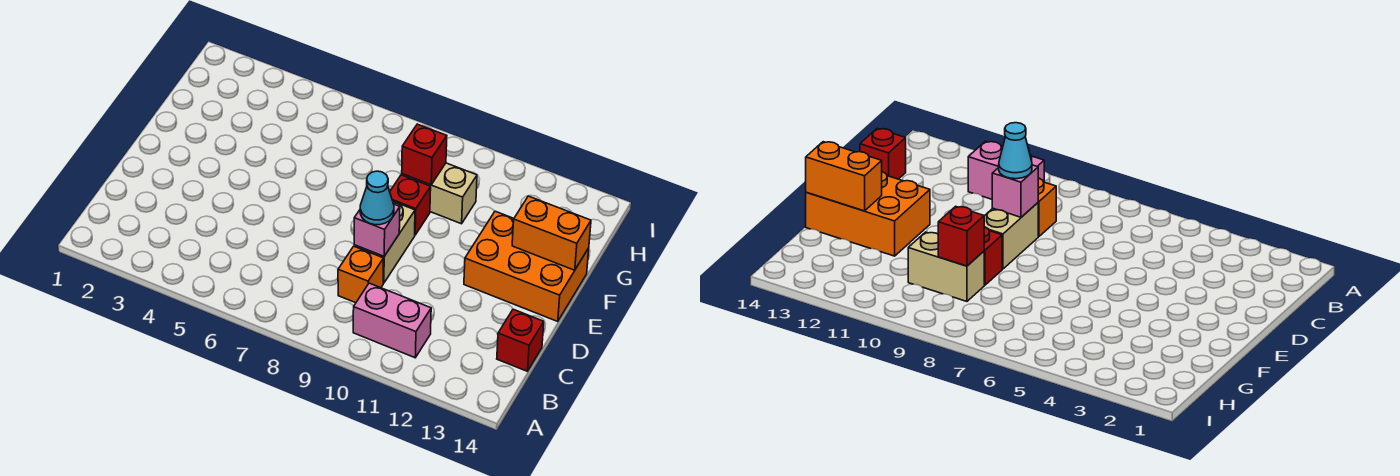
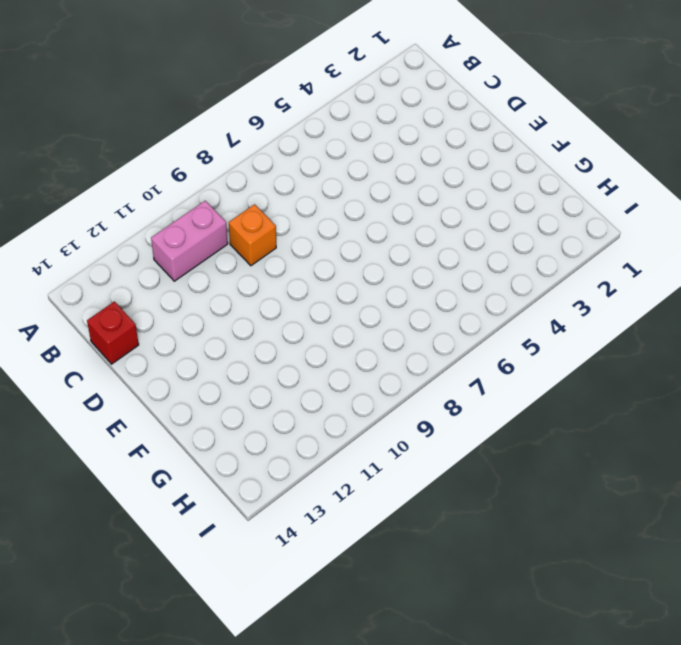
none -> tan 1x2 brick [354,202,415,283]
none -> orange 2x3 brick [464,211,589,321]

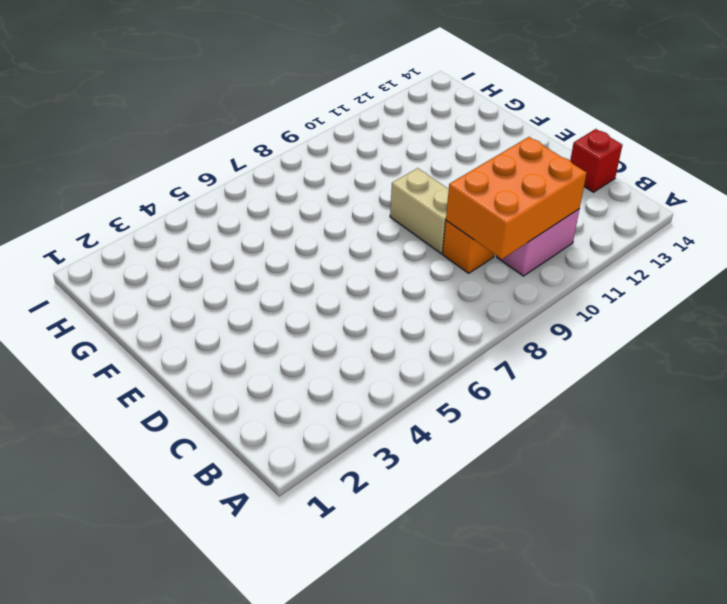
orange 2x3 brick [446,137,586,259] -> orange 2x3 brick moved to [464,211,589,321]
none -> red 1x1 brick [390,175,431,235]
none -> tan 1x2 brick [402,163,477,224]

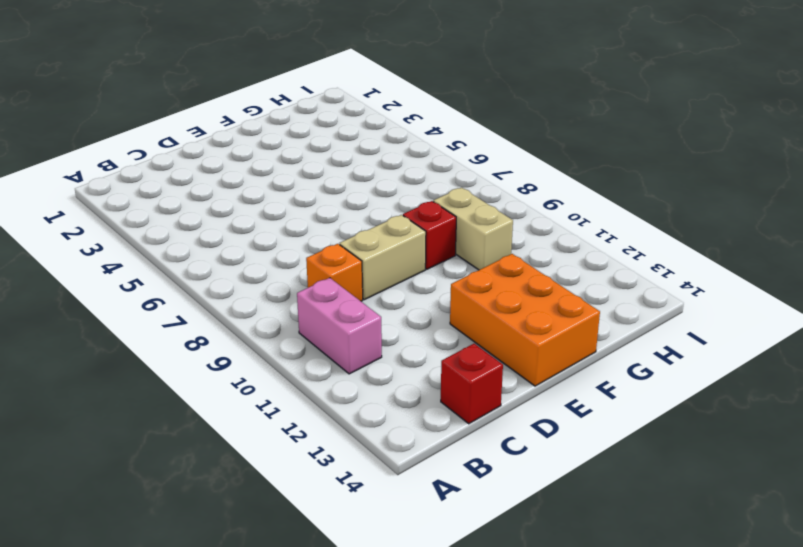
none -> pink 1x1 brick [354,204,400,256]
none -> orange 1x2 brick [512,196,591,270]

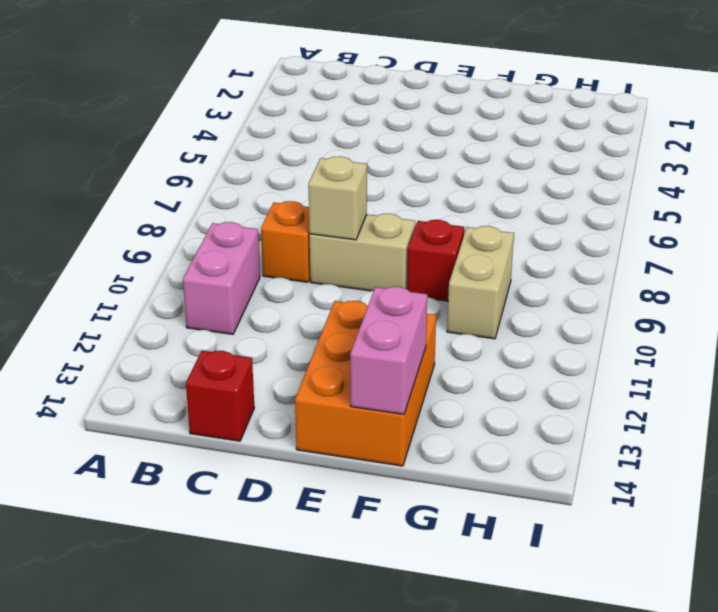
tan 1x1 brick [309,156,367,240] -> pink 1x1 brick [354,204,400,256]
pink 1x2 brick [350,287,427,414] -> orange 1x2 brick [512,196,591,270]
none -> red 1x1 brick [402,124,447,185]
none -> cyan 1x1 cone [360,171,394,225]

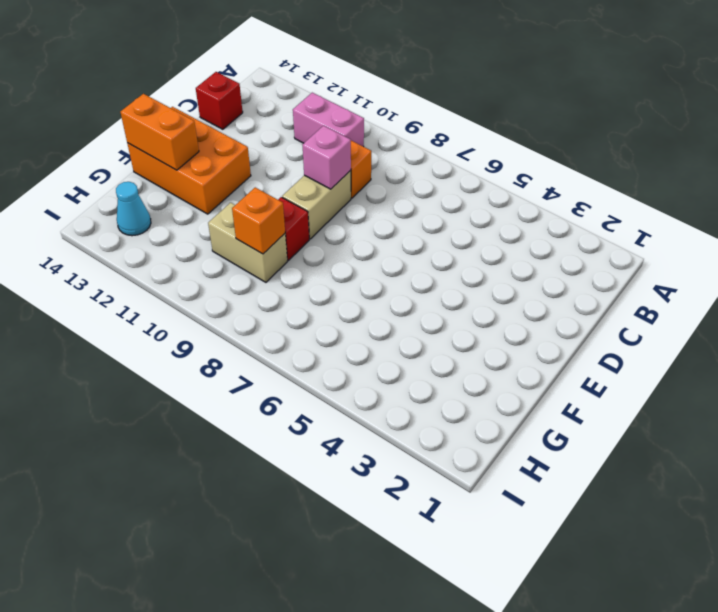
orange 1x1 brick [232,187,285,254] -> red 1x1 brick [402,124,447,185]
cyan 1x1 cone [116,182,151,236] -> cyan 1x1 cone moved to [360,171,394,225]

